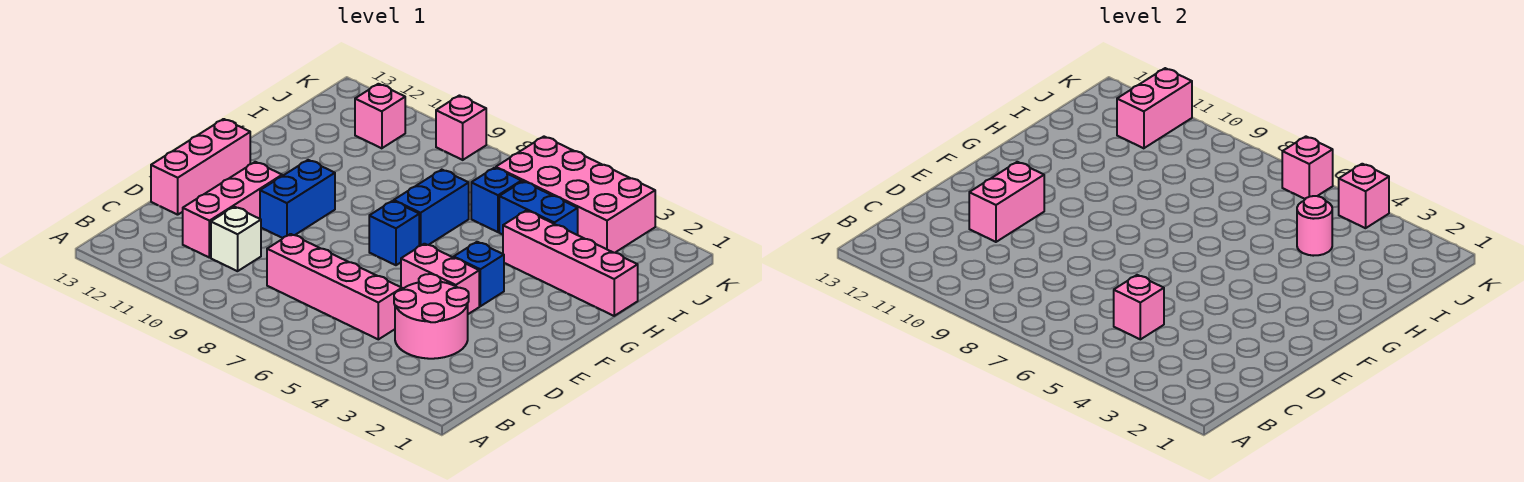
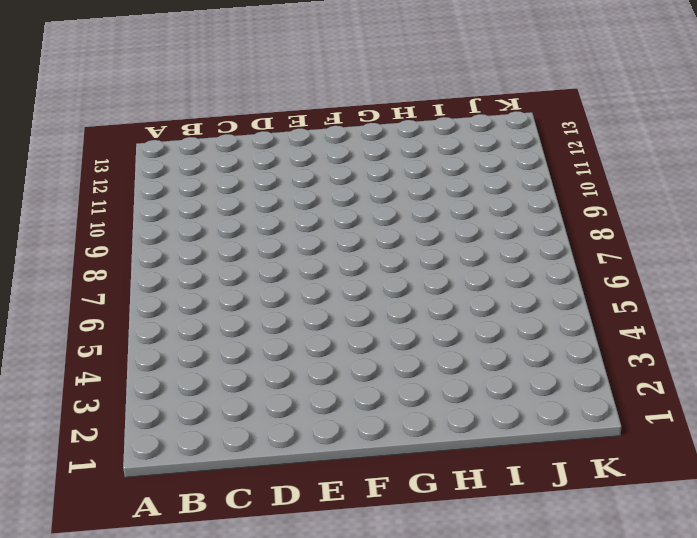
none -> pink 2x2 round brick [394,274,469,359]
none -> pink 1x4 brick [267,234,402,339]
none -> white 1x1 brick [211,207,261,271]

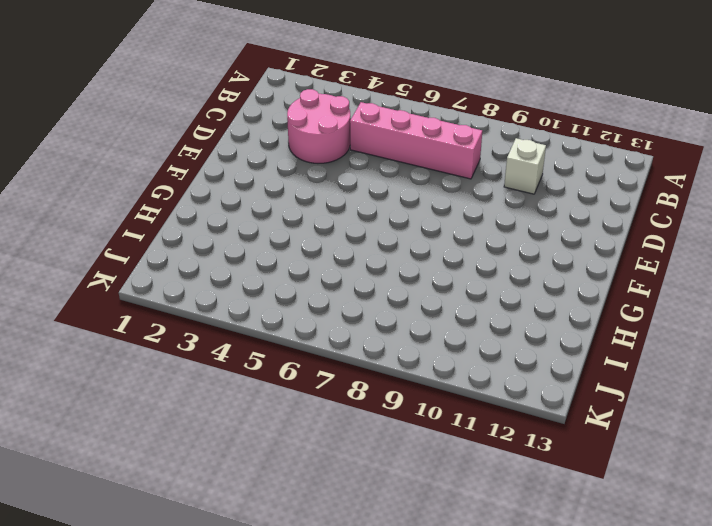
none -> pink 1x3 brick [183,162,282,258]
none -> pink 1x3 brick [151,119,250,215]
none -> pink 1x2 brick [401,244,479,314]

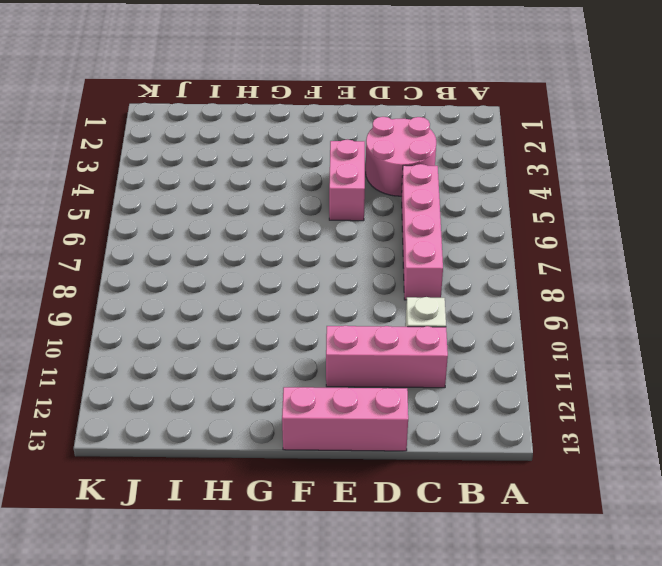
none -> blue 1x2 brick [260,160,335,238]
none -> blue 1x1 brick [454,242,504,306]
none -> blue 1x1 brick [369,201,419,265]

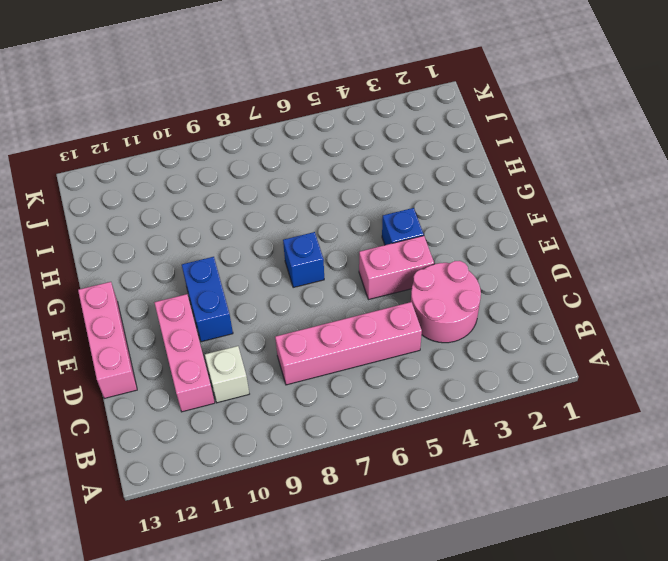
none -> blue 1x2 brick [394,170,469,246]
none -> pink 1x4 brick [503,211,638,316]
none -> blue 1x2 brick [499,181,578,235]

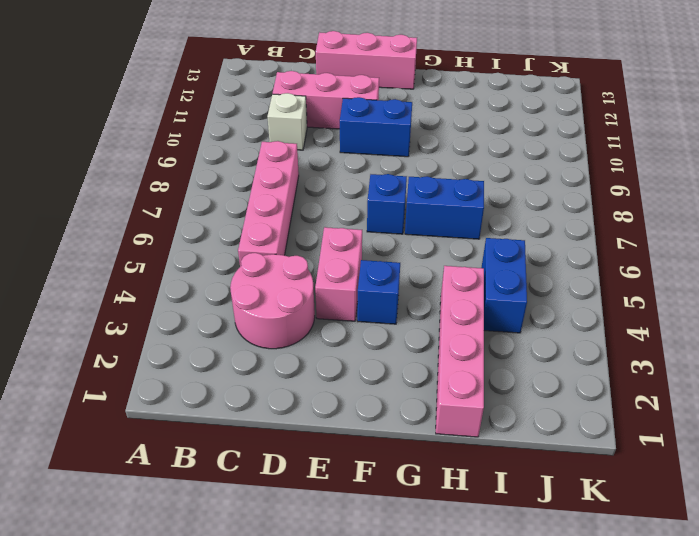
none -> blue 1x1 brick [471,168,521,232]
none -> pink 2x4 brick [496,137,655,253]
none -> pink 1x1 brick [355,84,405,148]

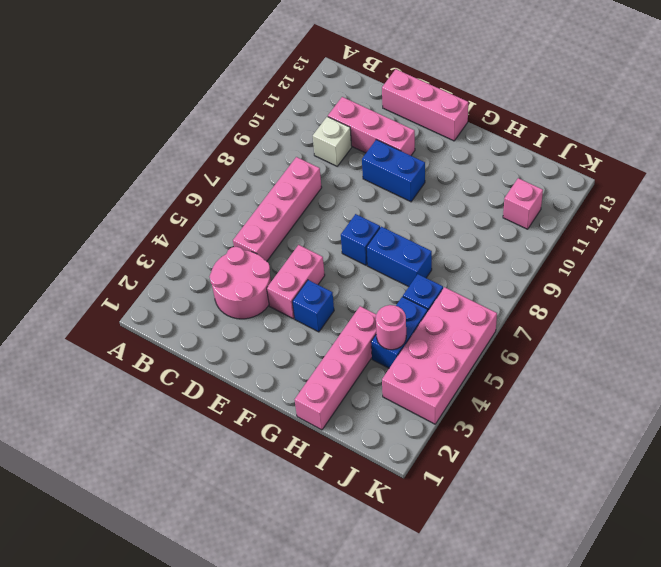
none -> pink 1x1 brick [436,96,486,160]
none -> pink 1x1 brick [1114,275,1164,339]
none -> pink 1x2 brick [969,162,1044,242]

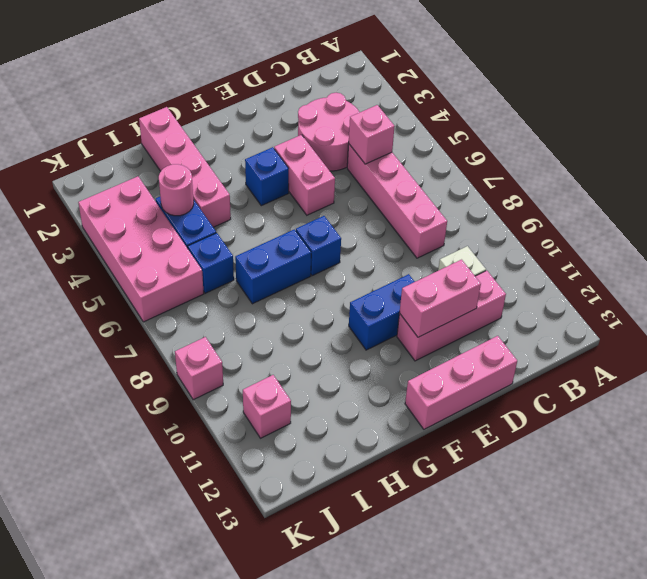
none -> pink 1x2 brick [1117,68,1192,148]
none -> pink 1x1 brick [1338,164,1389,228]
none -> pink 1x1 brick [1282,137,1333,199]

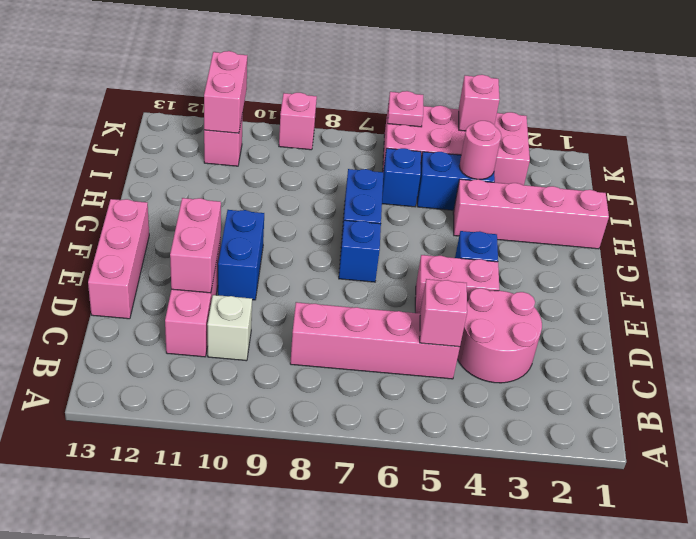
pink 1x1 plate [388,91,423,127] -> pink 1x1 brick [1282,137,1333,199]

